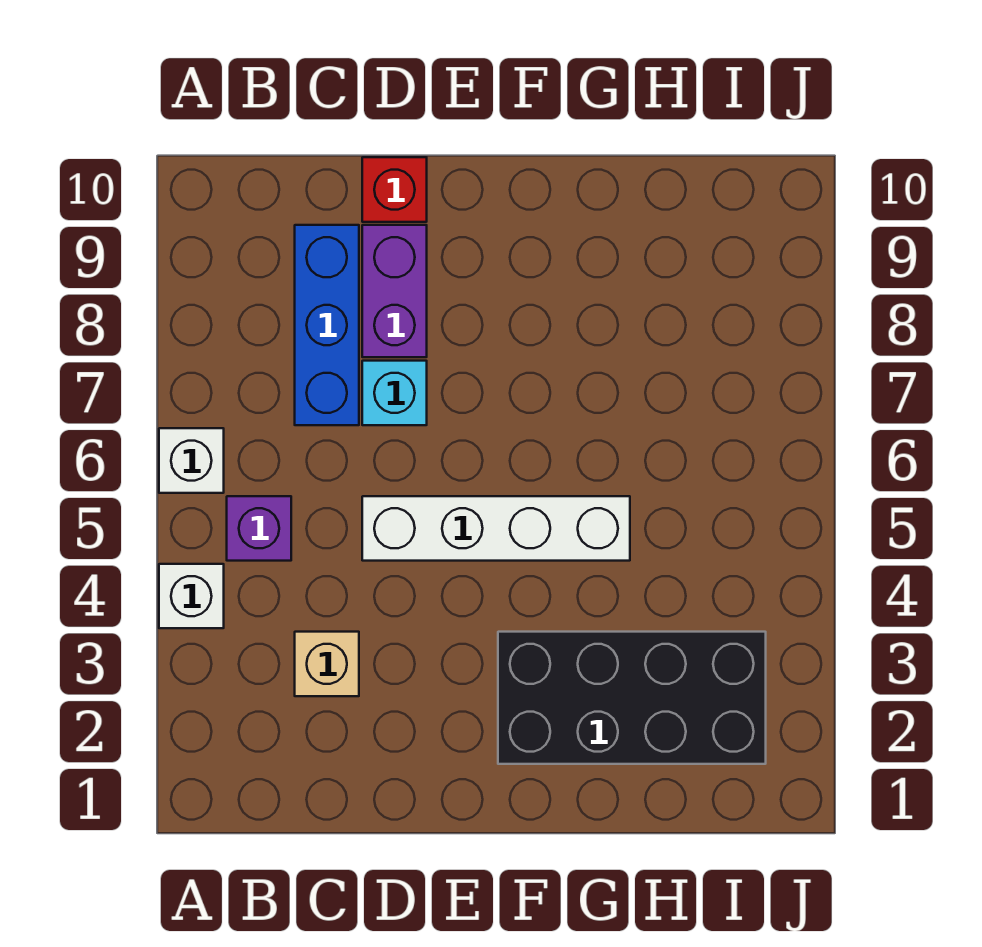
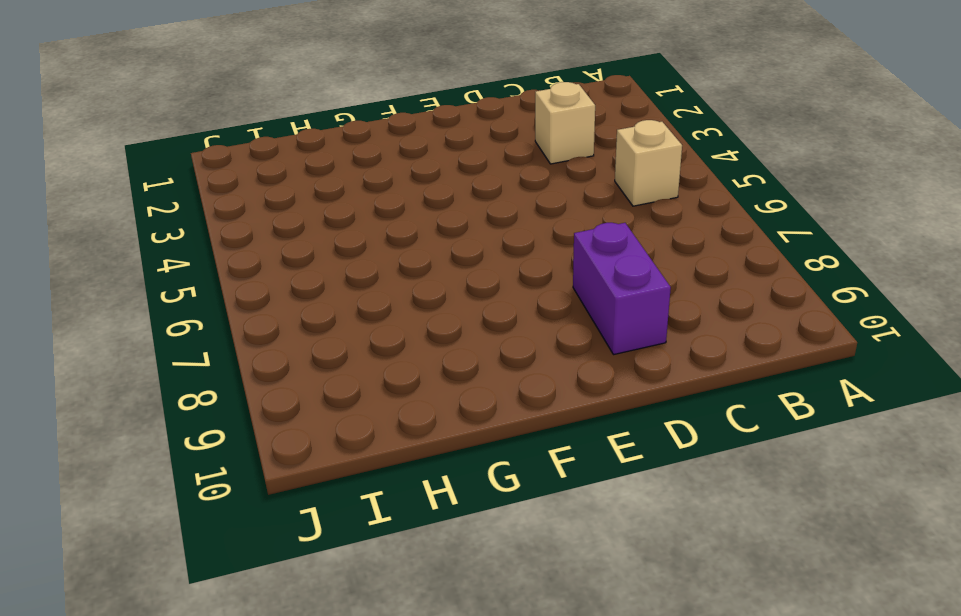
tan 1x1 brick [615,120,682,206] -> purple 1x1 brick [227,496,291,561]
none -> white 1x1 brick [159,564,224,628]
none -> white 1x1 brick [159,428,224,493]

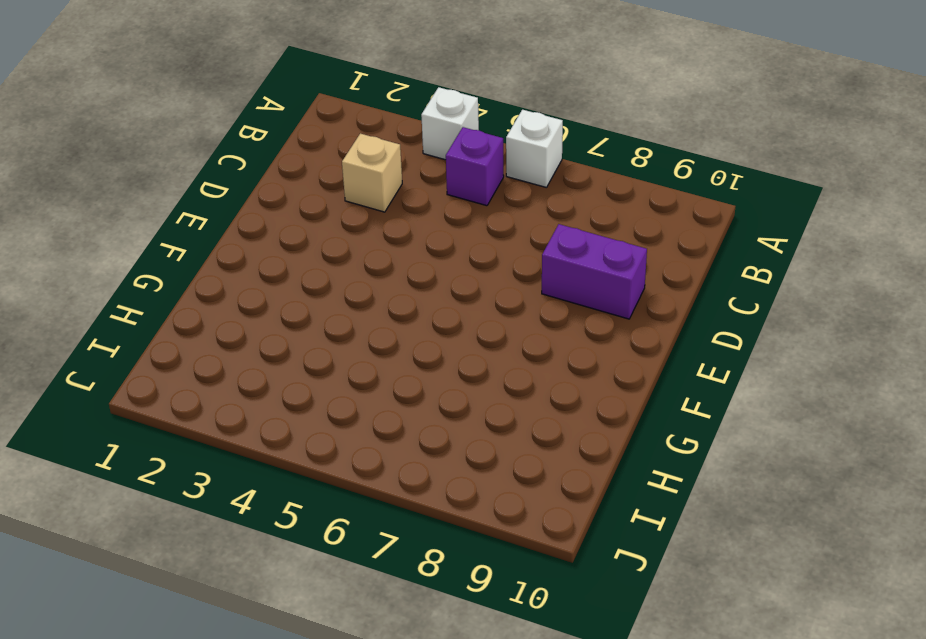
none -> blue 1x3 brick [295,225,359,425]
none -> white 1x4 brick [362,496,630,561]

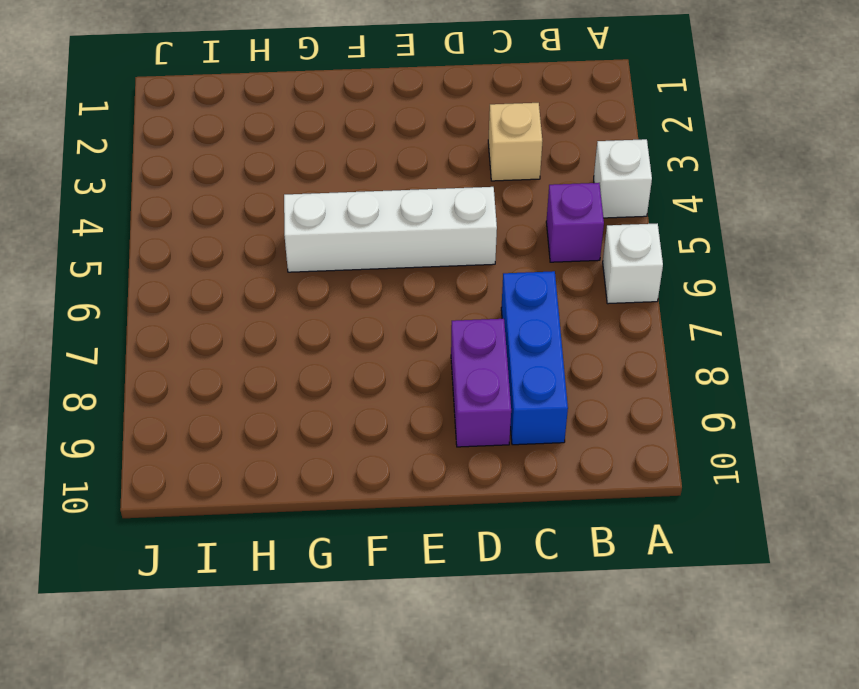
none -> cyan 1x1 brick [362,361,427,425]
none -> red 1x1 brick [362,157,427,222]

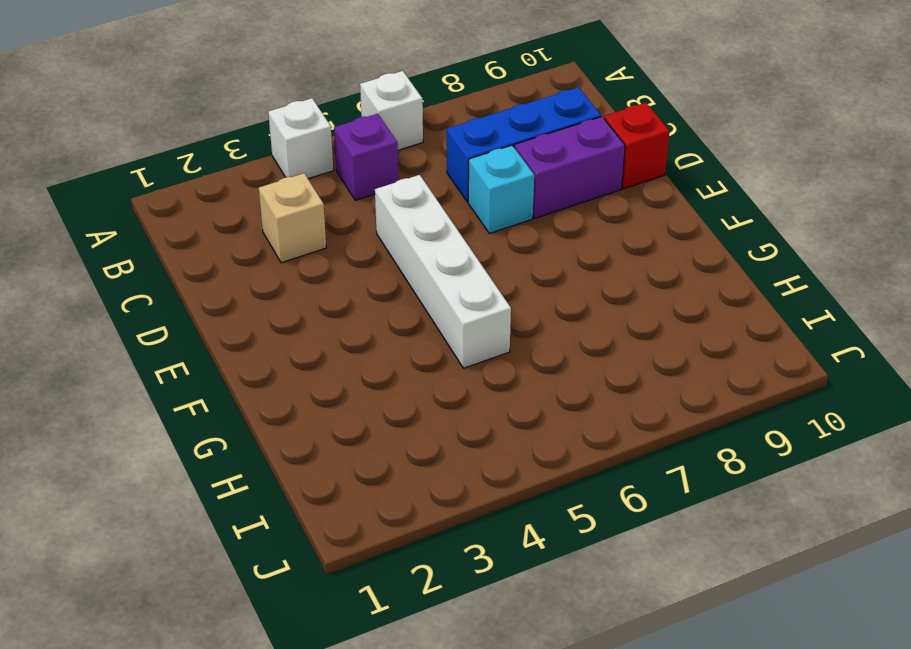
none -> black 2x4 brick [498,632,766,764]

